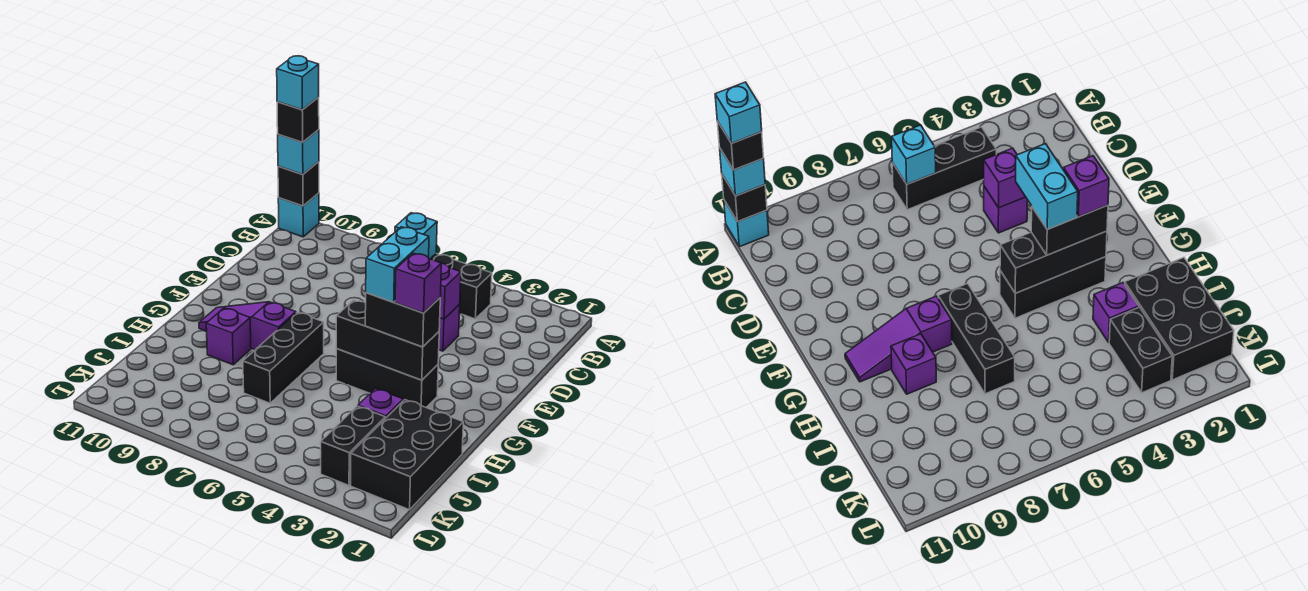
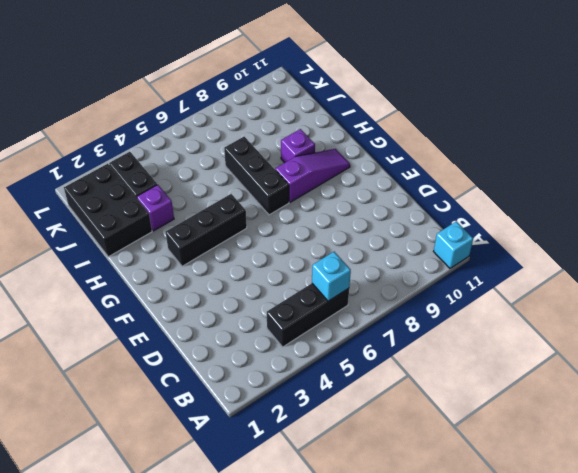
none -> purple 1x1 brick [439,304,460,351]
none -> black 1x1 brick [278,162,319,206]
none -> purple 1x1 brick [440,264,461,319]

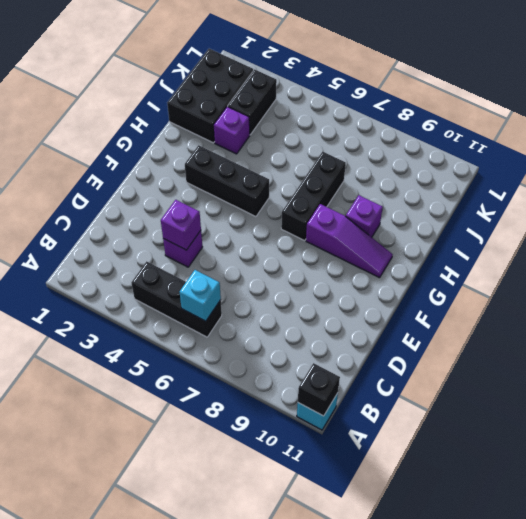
none -> black 1x3 brick [336,300,439,380]
none -> cyan 1x1 brick [278,130,319,175]
none -> black 1x2 brick [365,293,440,347]

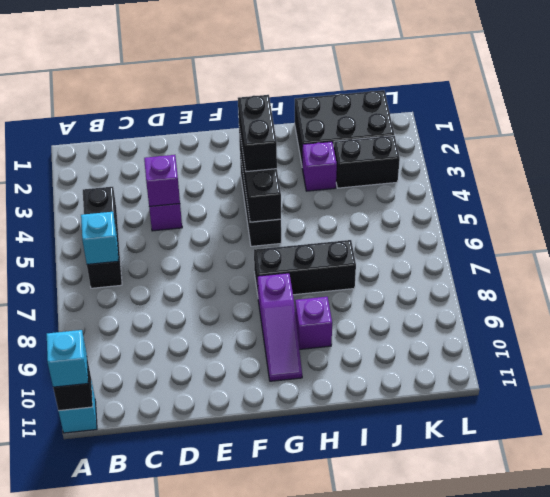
none -> black 1x1 brick [277,97,319,142]
none -> cyan 1x2 brick [366,227,429,302]
none -> purple 1x1 brick [395,253,442,313]

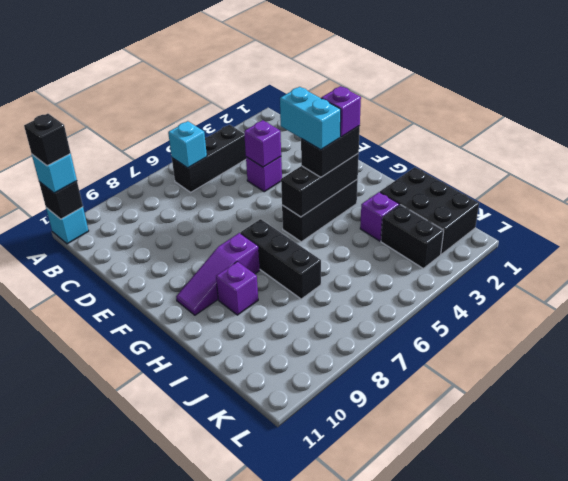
none -> cyan 1x1 brick [277,56,319,110]

